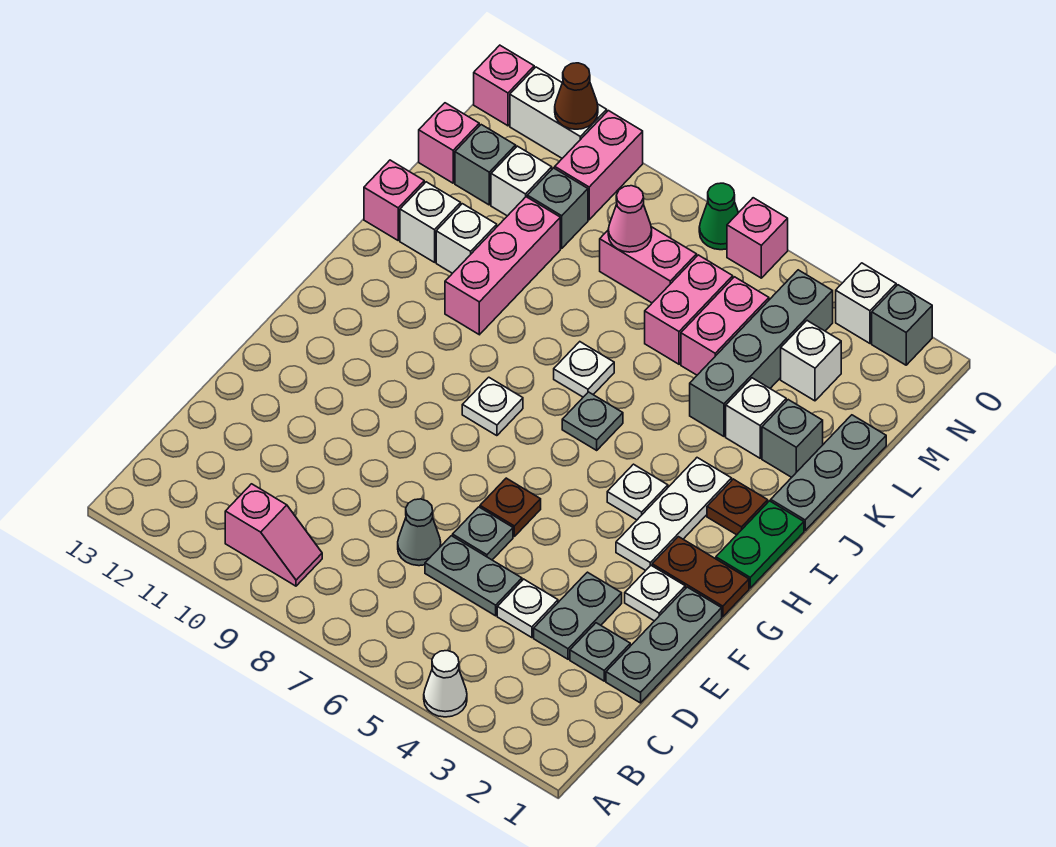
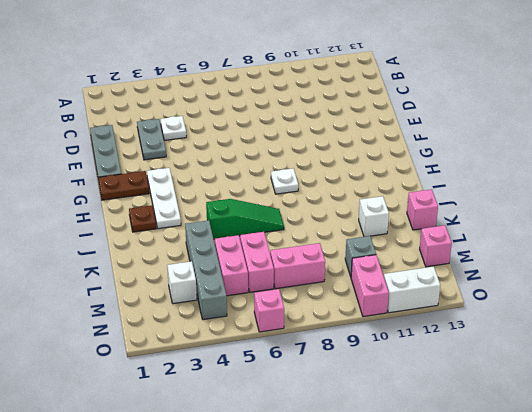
green 1x3 slope [206,199,284,239] -> white 1x1 plate [554,342,614,397]
none -> white 1x1 cone [424,651,467,717]
none -> pink 1x2 slope [225,484,322,586]
none -> grey 1x1 plate [570,623,630,681]
none -> grey 1x2 plate [425,536,522,616]

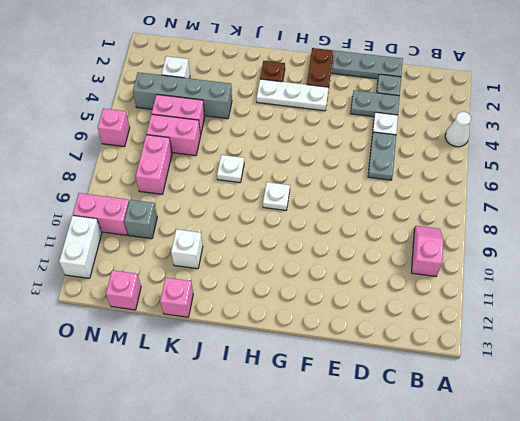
none -> grey 1x1 cone [398,499,441,566]
none -> grey 1x1 plate [453,507,513,560]
none -> white 1x1 plate [625,566,685,621]
none -> brown 1x1 plate [480,478,541,536]

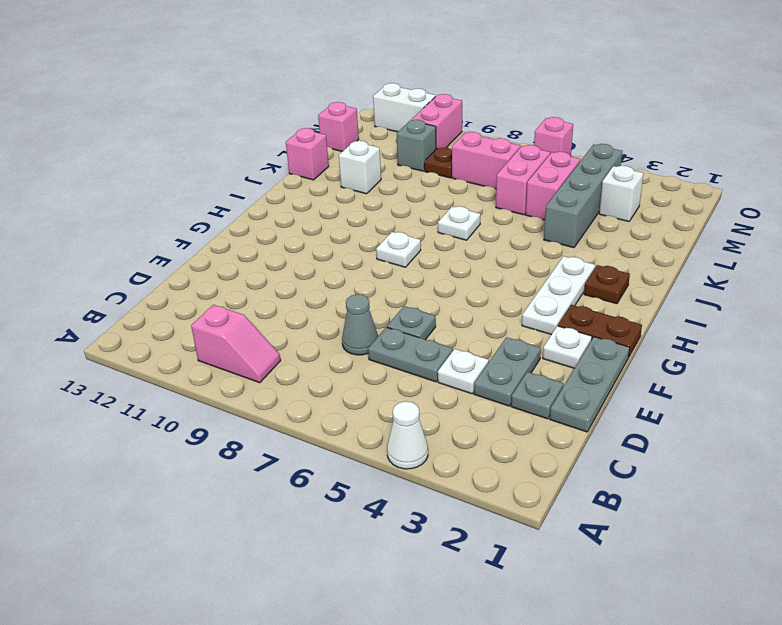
brown 1x1 plate [424,147,452,178] -> brown 1x1 plate moved to [480,478,541,536]
none -> green 1x2 plate [716,501,804,588]
none -> white 1x1 plate [607,464,668,520]
none -> grey 1x1 plate [562,392,623,450]
none -> grey 1x3 plate [771,415,886,530]

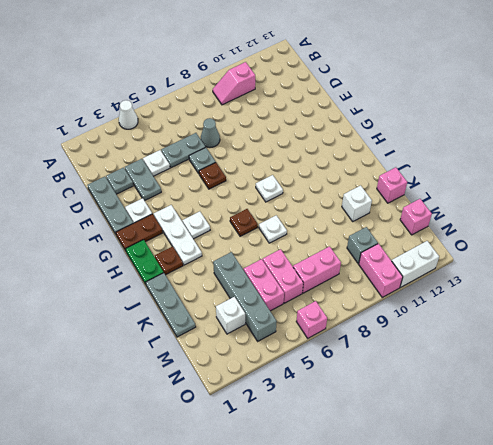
brown 1x1 plate [230,209,258,236] -> grey 1x1 plate [562,392,623,450]
none -> pink 1x3 brick [445,197,560,335]
none -> grey 1x1 brick [762,400,823,477]
none -> white 1x1 brick [726,378,786,458]
none -> white 1x1 brick [400,182,461,262]

